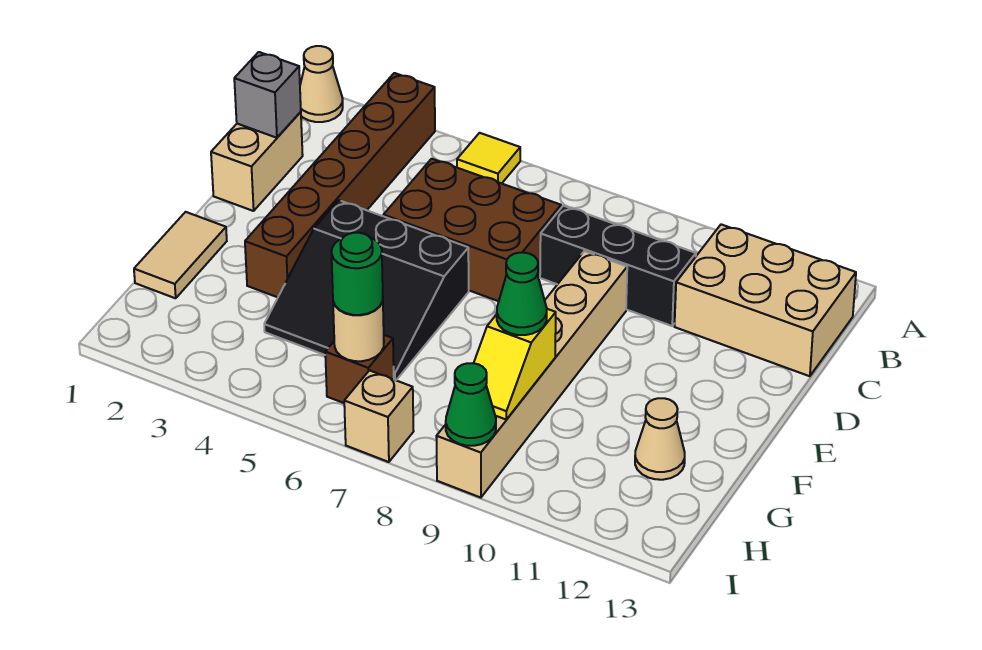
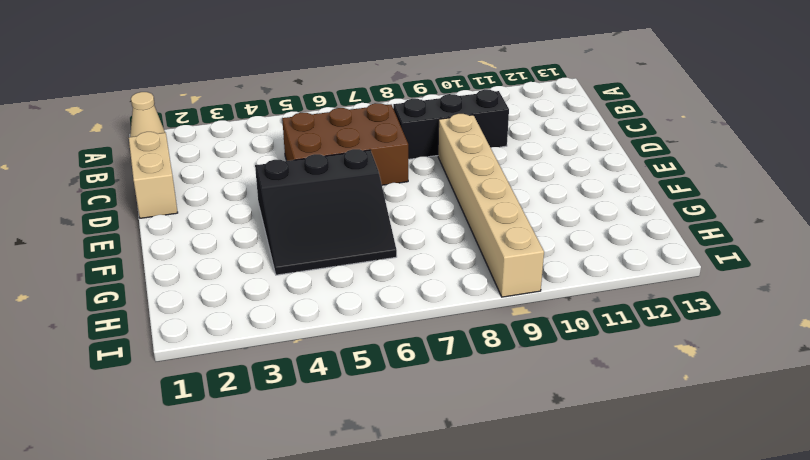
none -> brown 1x6 brick [245,73,435,297]
none -> yellow 1x1 tile [457,133,520,184]
none -> tan 2x3 brick [674,224,856,376]

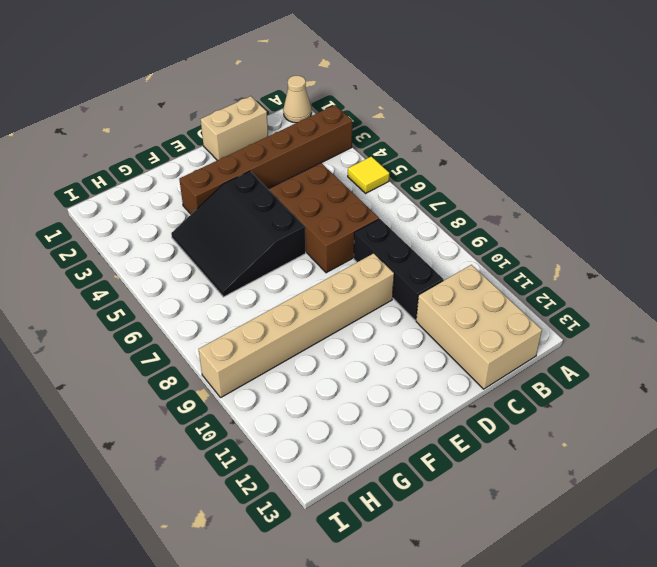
none -> tan 1x2 tile [134,212,227,298]
none -> tan 1x1 cone [635,398,685,480]
none -> brown 1x1 brick [325,335,394,403]

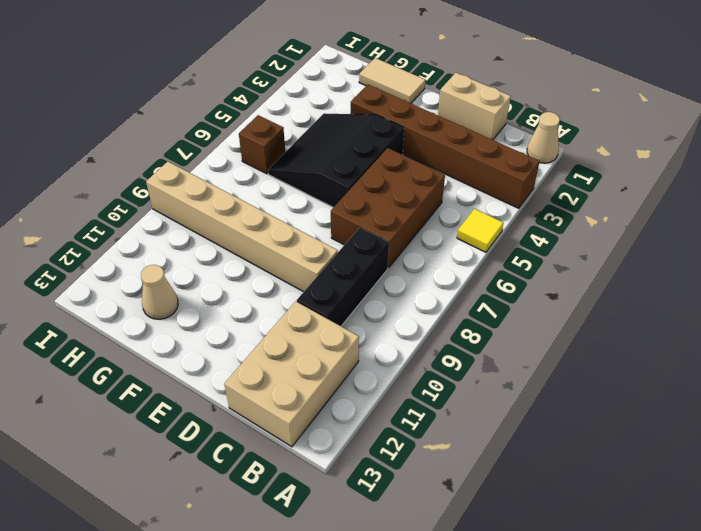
none -> tan 1x1 brick [344,370,414,462]
none -> grey 1x1 brick [234,52,301,138]
none -> yellow 1x2 slope [474,309,556,420]

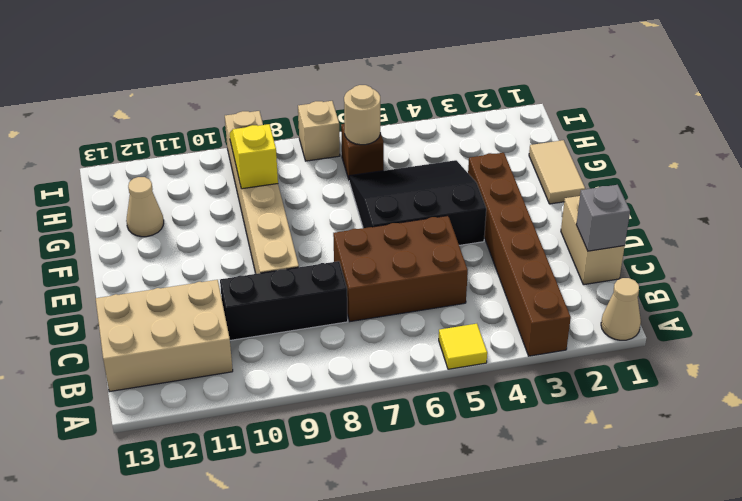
none -> green 1x1 cone [446,363,496,446]
none -> green 1x1 cone [497,253,547,335]
none -> green 1x1 round brick [332,233,383,315]

